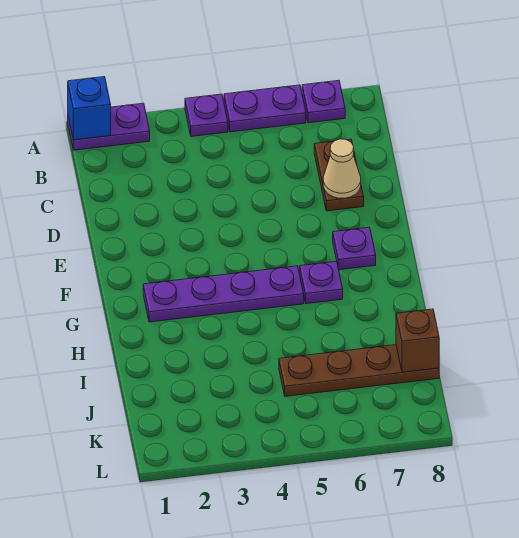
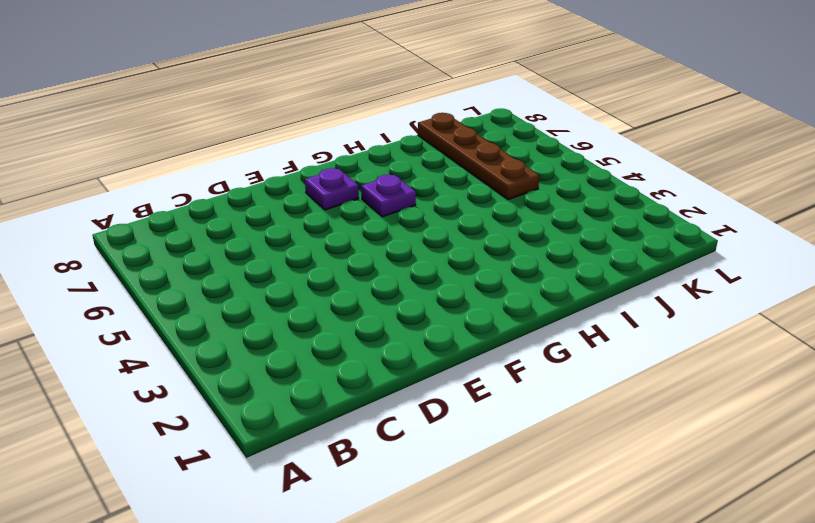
none -> purple 1x2 plate [68,103,150,150]
none -> purple 1x1 plate [185,94,228,136]
none -> purple 1x2 plate [224,85,306,132]

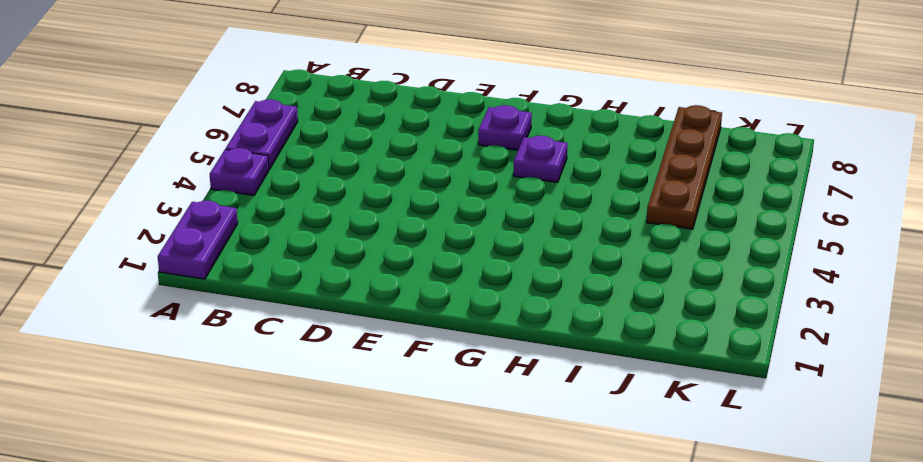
none -> purple 1x1 plate [302,80,345,123]
none -> brown 1x2 plate [314,139,364,211]
none -> purple 1x4 plate [143,266,304,322]

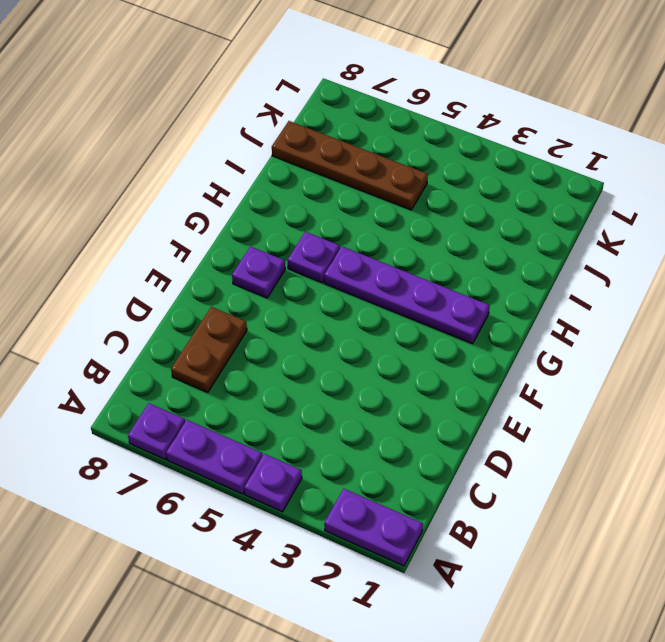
none -> blue 1x1 brick [68,77,111,140]
none -> tan 1x1 cone [323,139,361,198]
none -> brown 1x1 brick [396,309,439,372]

